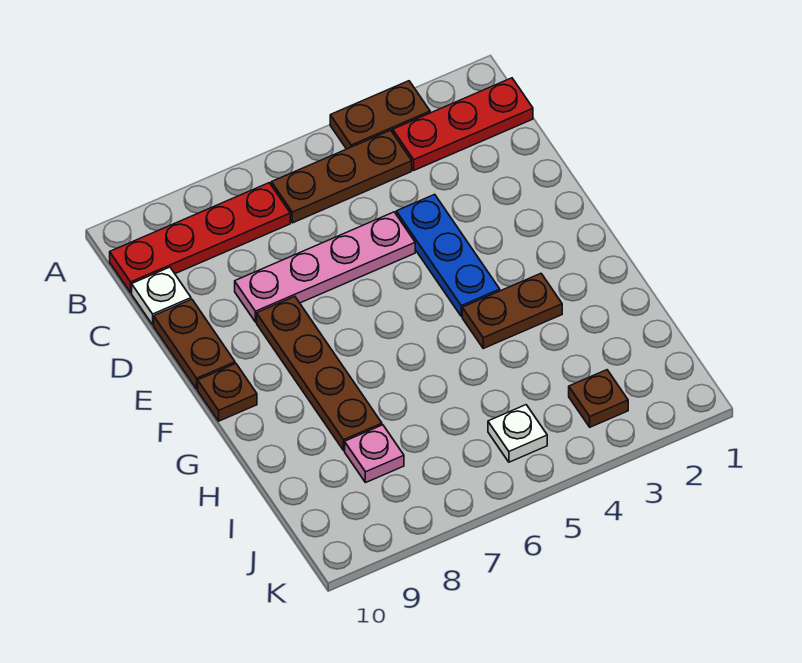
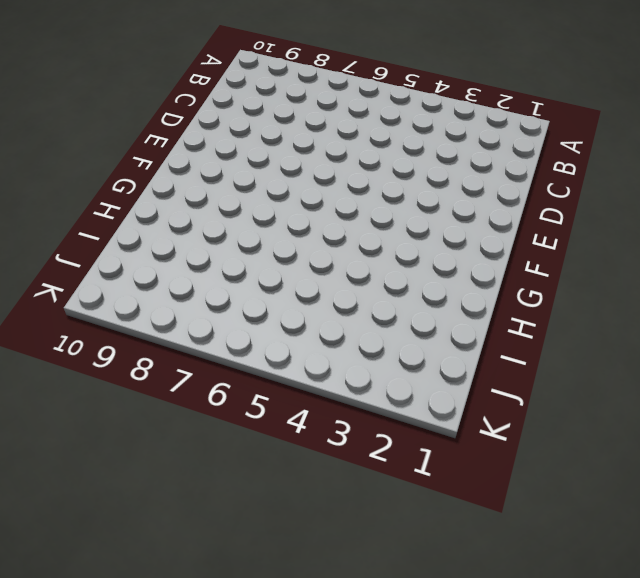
none -> brown 1x2 plate [330,81,430,149]
none -> red 1x3 plate [393,78,533,170]
none -> brown 1x3 plate [271,130,412,223]

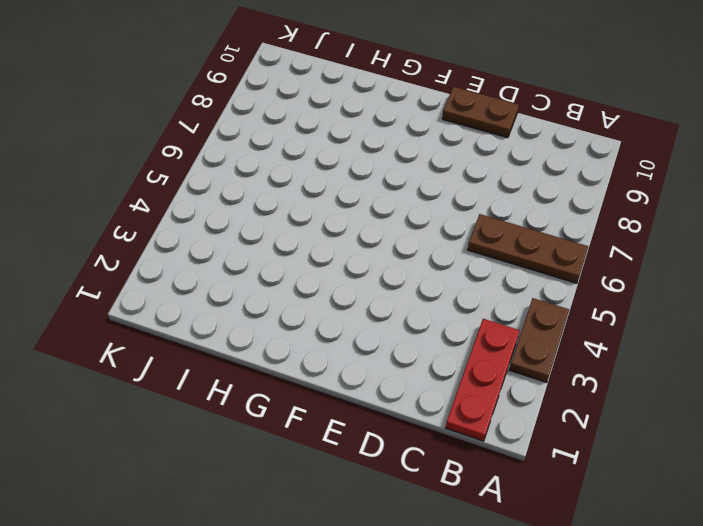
brown 1x3 plate [468,214,588,283] -> brown 1x3 plate turned to [271,130,412,223]
none -> red 1x4 plate [110,183,290,293]
none -> white 1x1 plate [132,267,191,325]
none -> blue 1x3 plate [396,194,500,316]

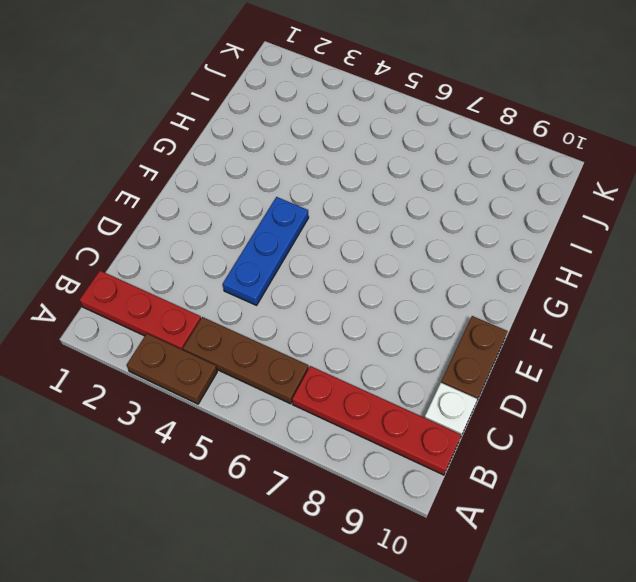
none -> pink 1x4 plate [235,212,415,322]
none -> brown 1x4 plate [257,297,382,451]
none -> brown 1x1 plate [198,364,257,421]

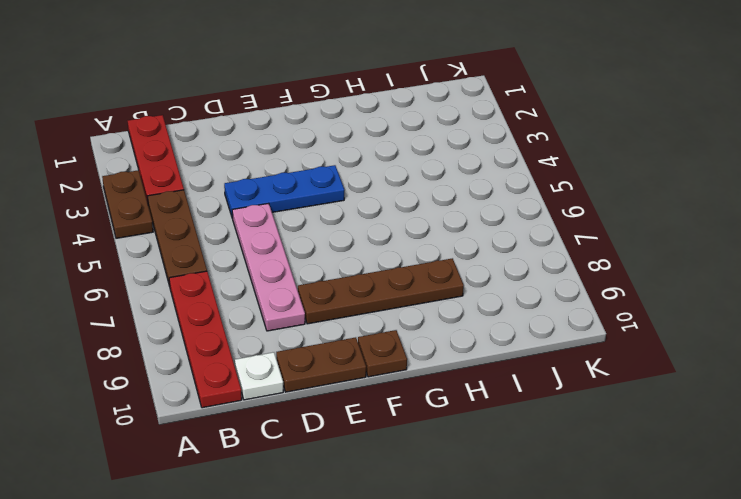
none -> brown 1x2 plate [462,274,562,348]
none -> pink 1x1 plate [345,425,404,483]
none -> brown 1x1 plate [569,370,628,427]

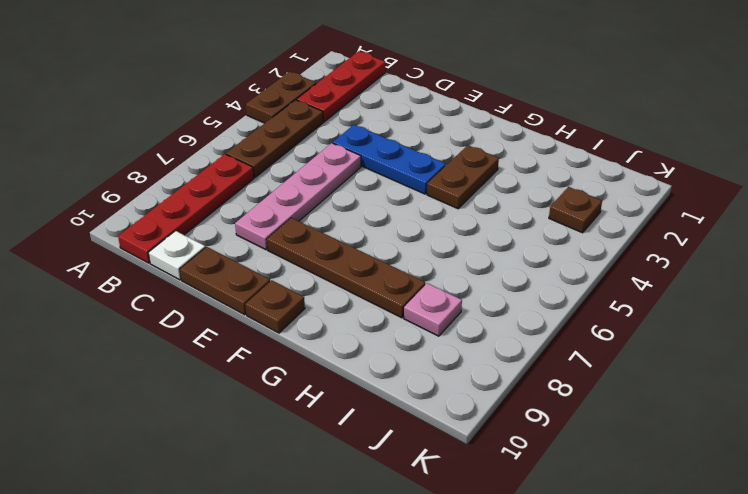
none -> white 1x1 plate [488,405,547,462]

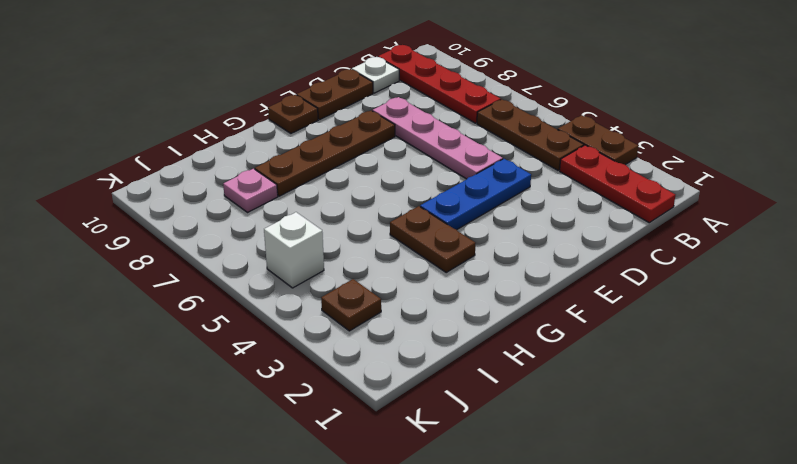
white 1x1 brick [264,212,324,288] -> white 1x1 plate [488,405,547,462]

